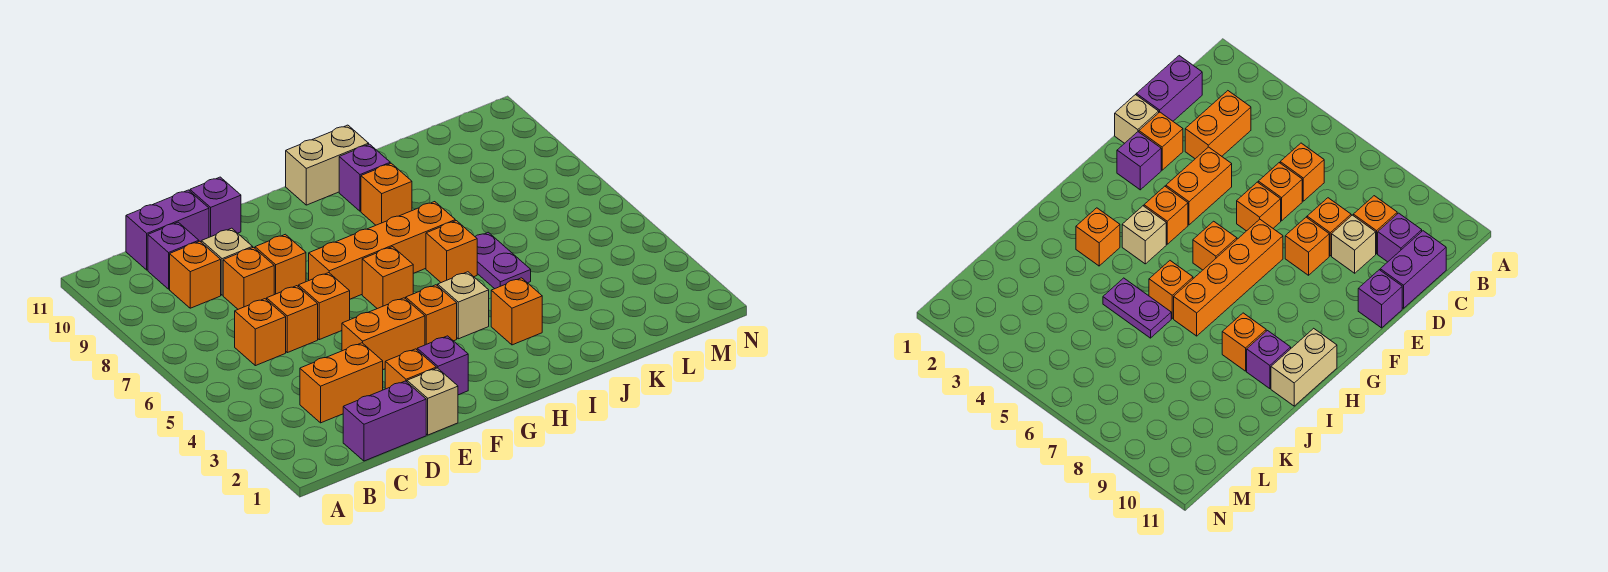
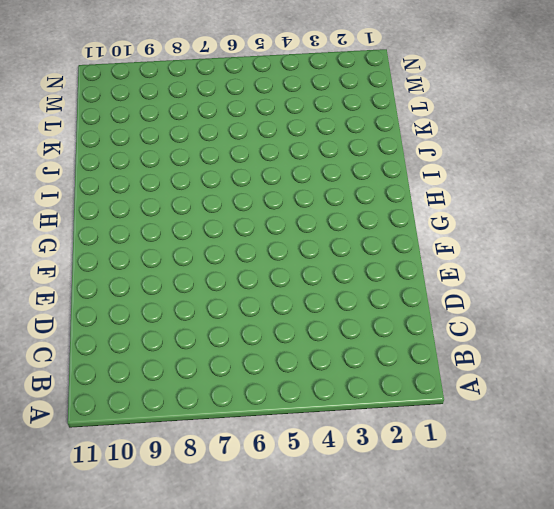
none -> purple 1x2 brick [343,381,426,461]
none -> orange 1x2 brick [300,343,383,423]
none -> orange 1x1 brick [235,299,286,366]

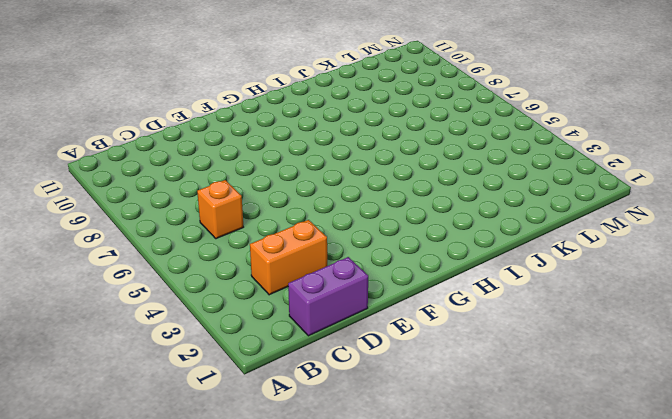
none -> orange 1x1 brick [170,241,221,308]
none -> purple 1x1 brick [148,222,199,289]
none -> purple 1x2 brick [126,190,209,270]

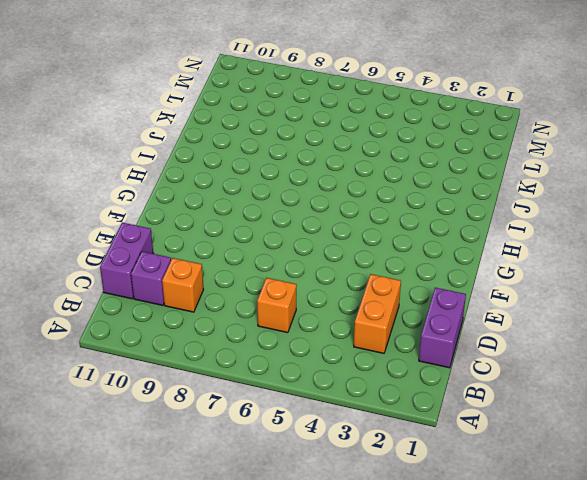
none -> orange 1x1 brick [267,286,318,353]
none -> orange 1x1 brick [223,247,274,309]
none -> tan 1x1 brick [201,228,253,295]

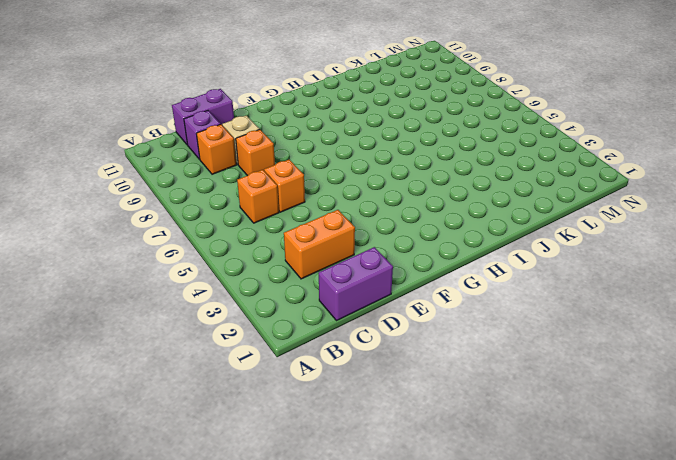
none -> tan 1x1 brick [407,368,458,435]
none -> orange 1x1 brick [385,349,436,389]
none -> orange 1x2 brick [342,298,425,370]

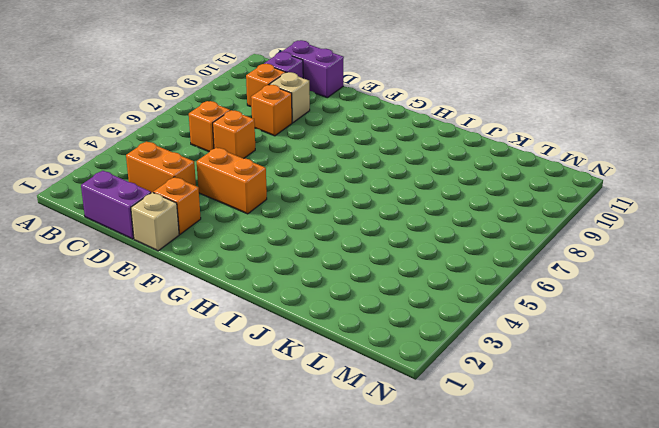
none -> orange 1x1 brick [299,273,350,340]
none -> orange 1x1 brick [255,234,306,295]
none -> purple 1x1 brick [190,177,241,237]

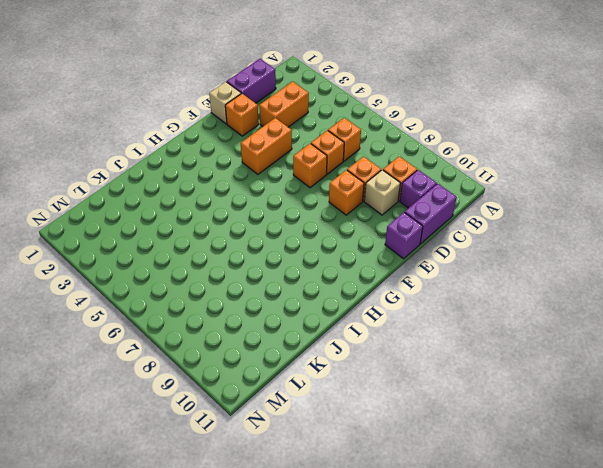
none -> purple 1x1 brick [417,336,468,395]
none -> orange 1x4 brick [309,202,455,299]
none -> orange 1x1 brick [406,285,457,345]

